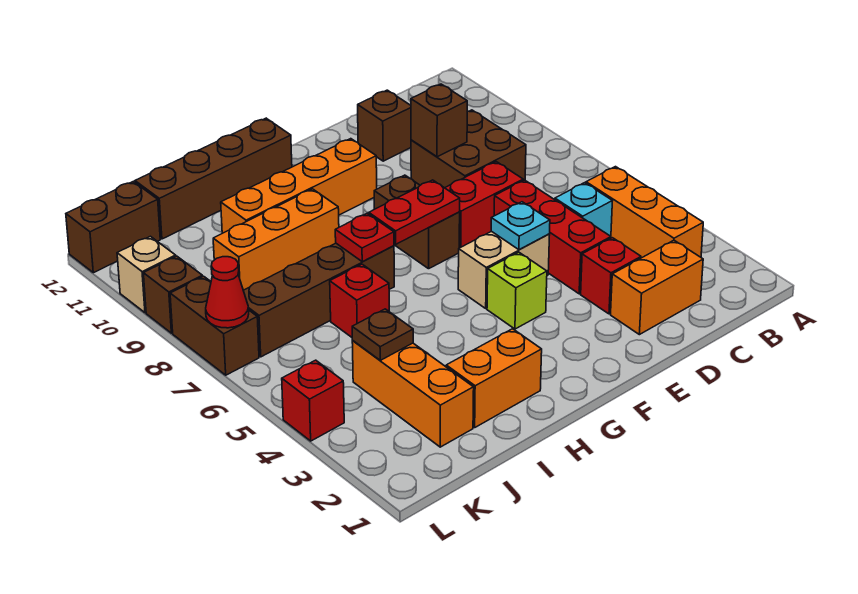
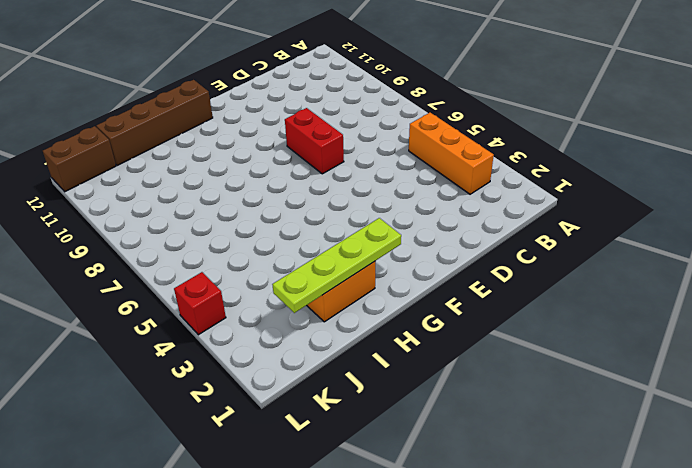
red 1x2 brick [285,108,344,174] -> red 1x2 brick turned to [445,162,523,248]
lime 1x4 plate [272,218,401,313] -> none
none -> orange 1x2 brick [611,240,703,335]
none -> cyan 1x1 brick [555,183,612,236]
none -> brown 2x2 brick [411,110,526,188]

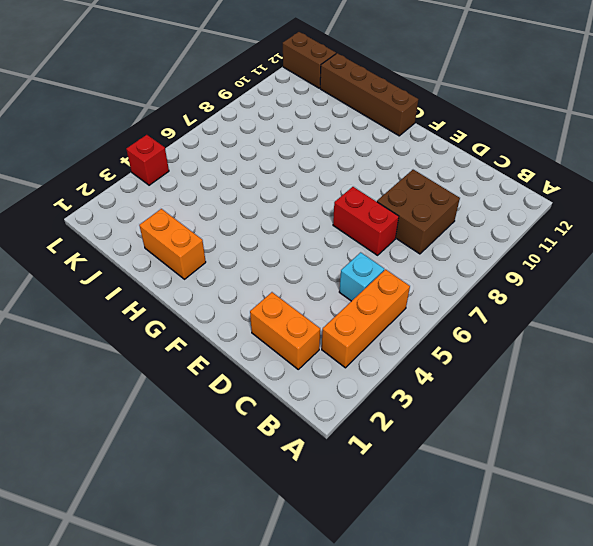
none -> red 1x1 brick [581,238,641,314]
none -> red 1x3 brick [494,180,611,294]
none -> brown 1x1 brick [358,90,411,161]

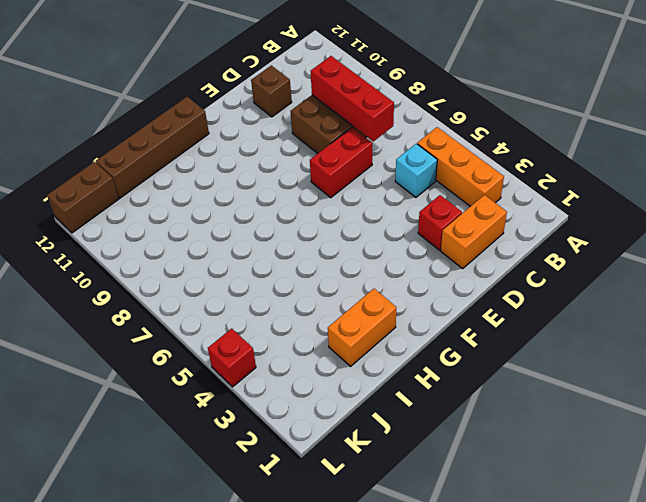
red 1x3 brick [311,56,394,141] -> red 1x3 brick moved to [494,180,611,294]
none -> tan 1x2 brick [458,231,550,308]
none -> lime 1x1 brick [487,252,547,329]
none -> brown 1x2 brick [374,175,460,269]

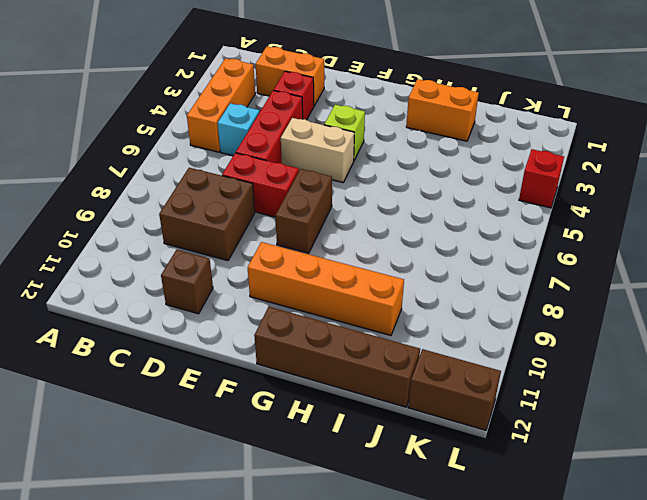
none -> brown 1x4 brick [243,243,394,357]
none -> orange 1x3 brick [213,189,339,290]
none -> red 1x1 brick [330,264,389,337]

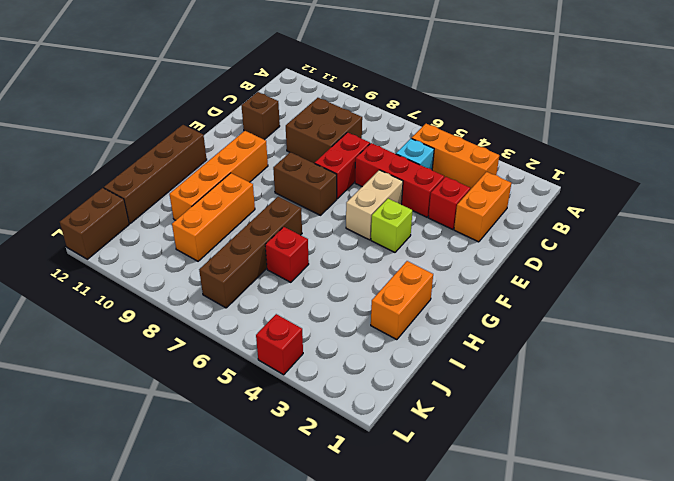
none -> orange 1x3 brick [352,341,474,447]
none -> brown 1x2 brick [170,276,259,375]
none -> brown 1x1 brick [143,256,202,333]

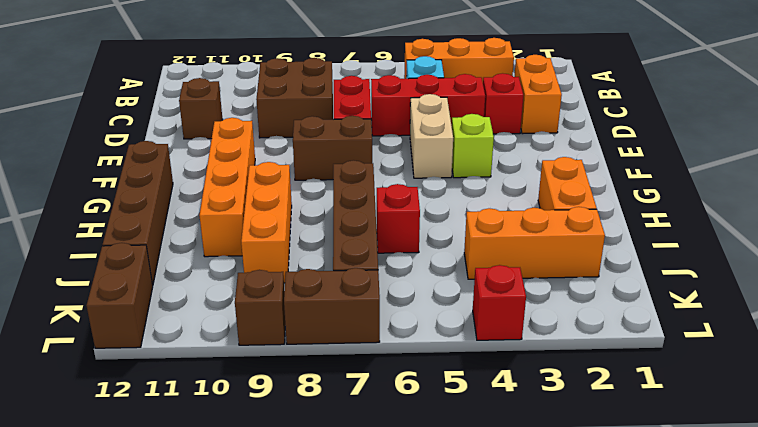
none -> tan 1x1 brick [117,236,176,313]
none -> brown 1x1 brick [411,84,467,157]
none -> cyan 1x1 plate [491,202,550,250]

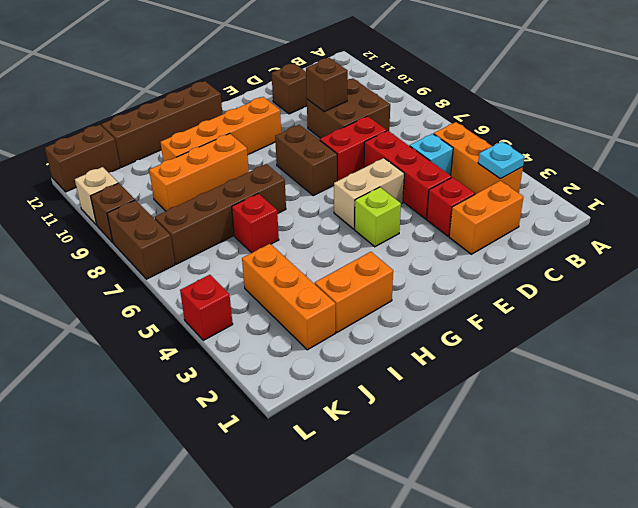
cyan 1x1 plate [478,142,525,179] -> cyan 1x1 plate moved to [491,202,550,250]
none -> red 1x2 plate [369,180,460,244]
none -> red 1x1 plate [335,213,394,262]
none -> brown 1x1 plate [352,309,413,360]

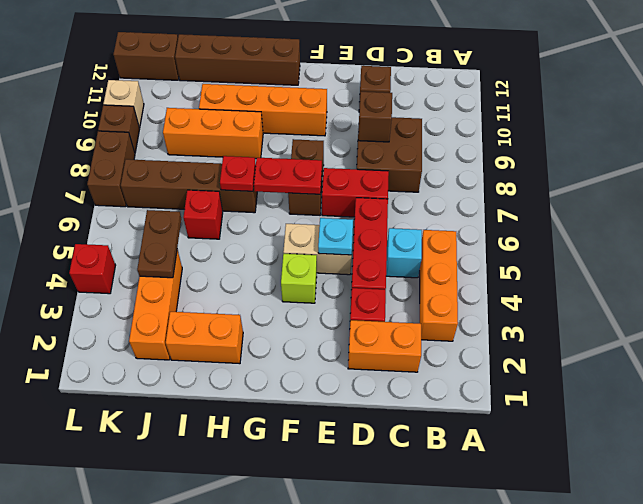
brown 1x2 plate [137,210,181,278] -> brown 1x1 plate [352,309,413,360]
none -> red 1x1 cone [206,257,249,328]

